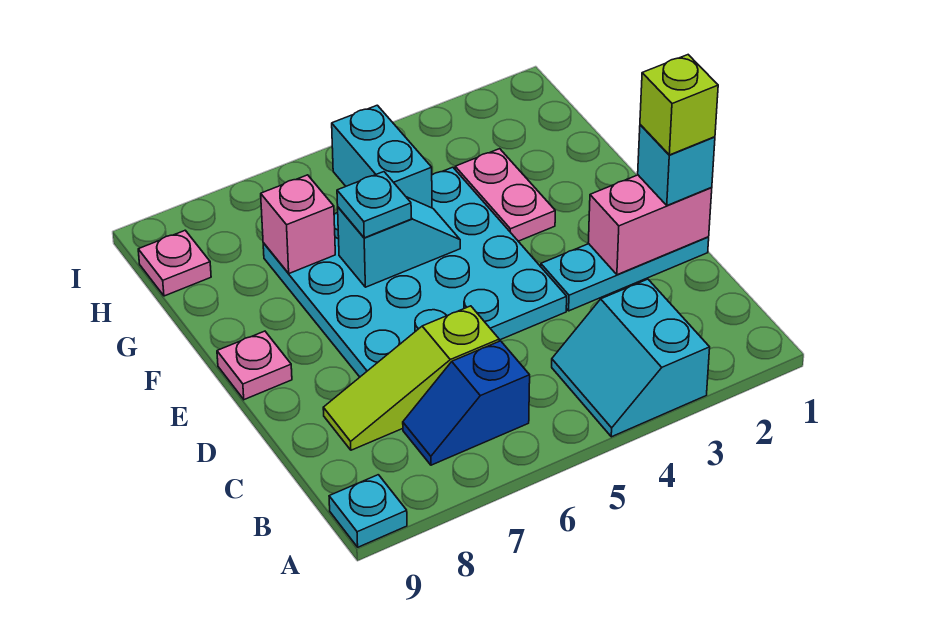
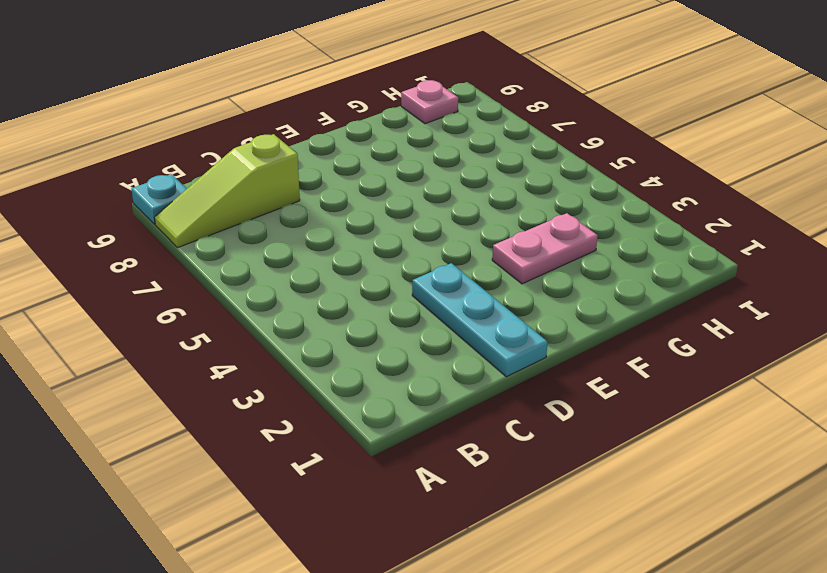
lime 1x3 slope [154,134,300,248] -> lime 1x3 slope turned to [323,306,499,450]
none -> cyan 2x2 slope [552,279,710,437]
none -> blue 1x2 slope [403,341,530,465]
none -> cyan 4x4 plate [263,167,567,377]

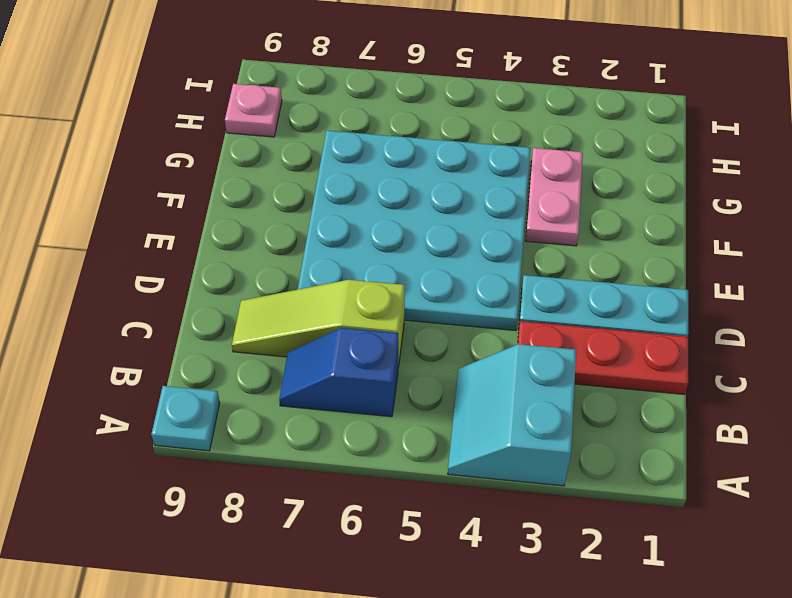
red 1x3 plate [518,321,688,394] -> none
none -> pink 1x1 plate [217,331,292,400]
none -> pink 1x2 brick [588,175,712,275]
none -> cyan 1x2 slope [338,197,460,287]

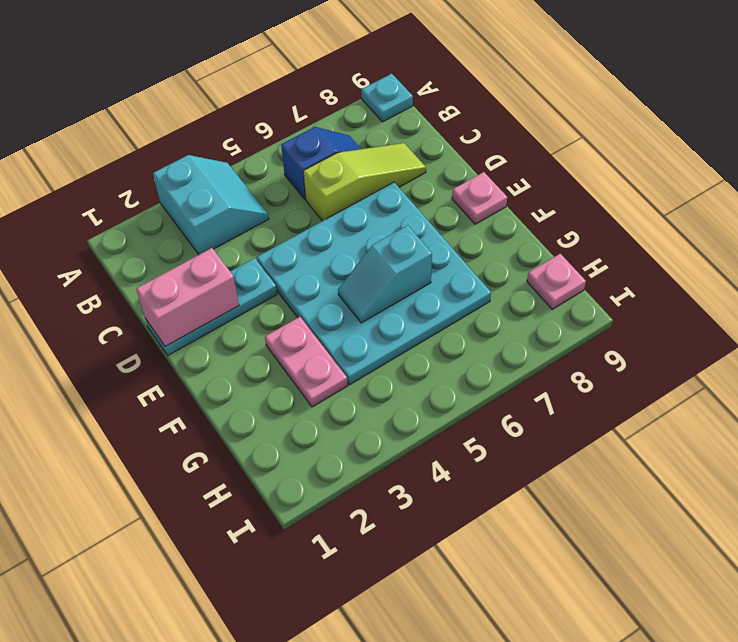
none -> cyan 1x2 brick [332,105,432,208]
none -> pink 1x1 brick [261,175,335,273]
none -> cyan 1x1 brick [638,125,715,205]

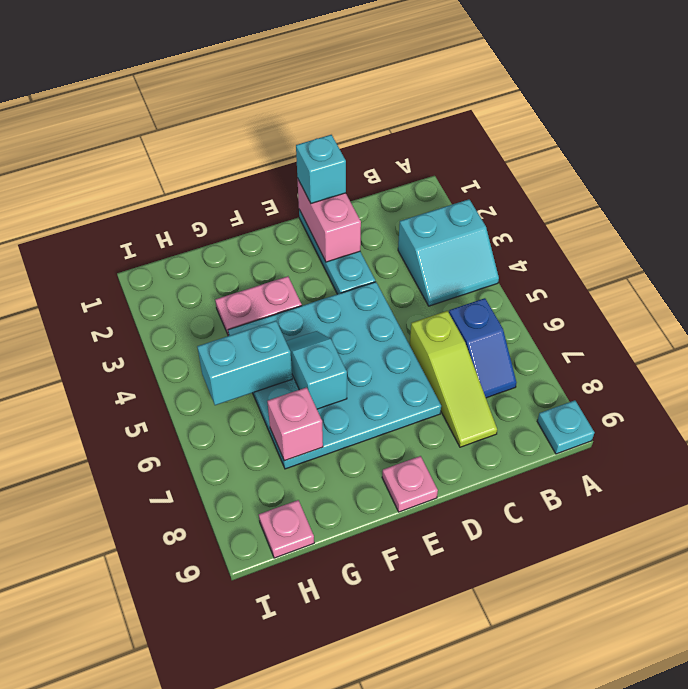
none -> cyan 1x1 plate [337,172,411,238]
none -> lime 1x1 brick [640,55,718,155]

